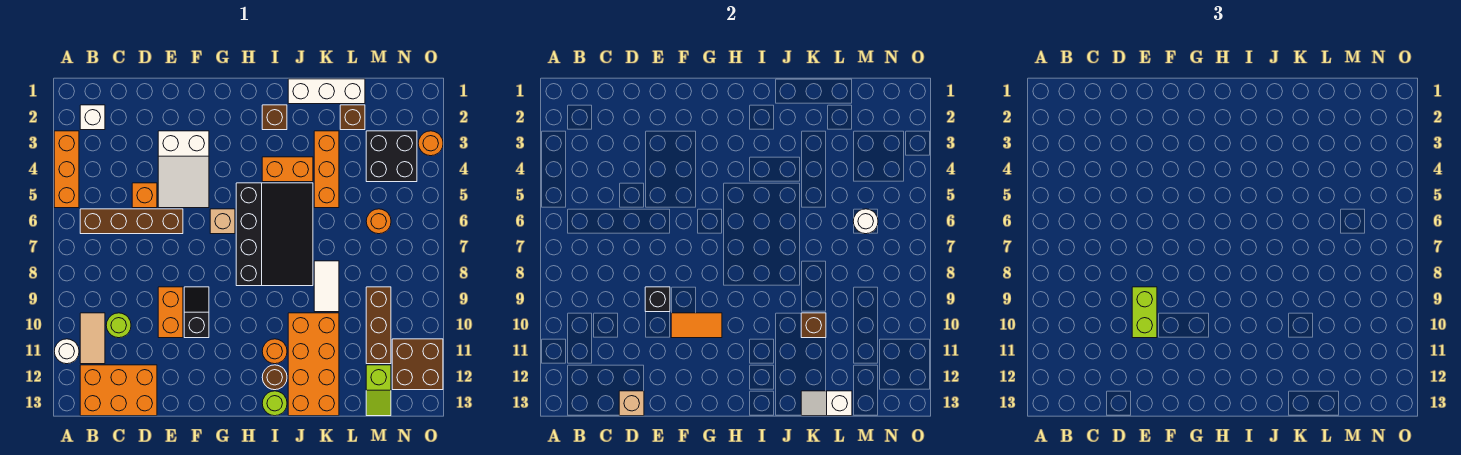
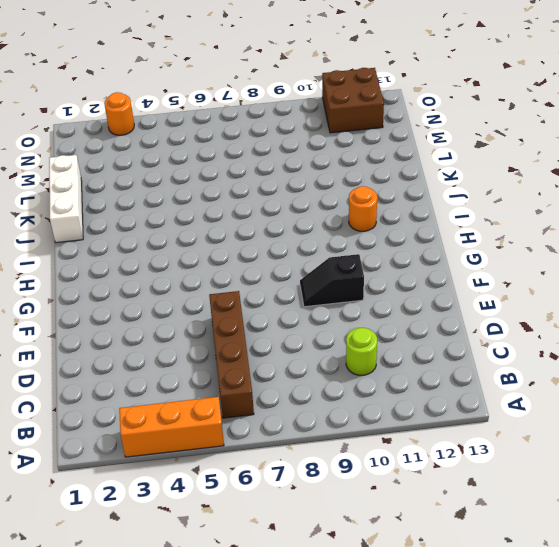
none -> white 1x1 round brick [54,339,79,364]
none -> white 1x1 brick [80,105,105,130]
none -> tan 1x2 tile [80,313,105,364]
none -> orange 2x3 brick [80,365,157,416]

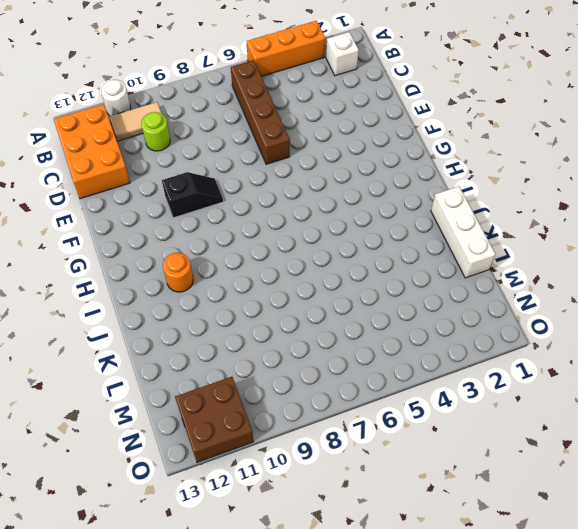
none -> orange 1x1 brick [132,183,157,208]
none -> white 2x3 slope [158,131,209,208]
none -> orange 1x2 brick [158,287,183,338]
none -> tan 1x1 brick [210,209,235,234]

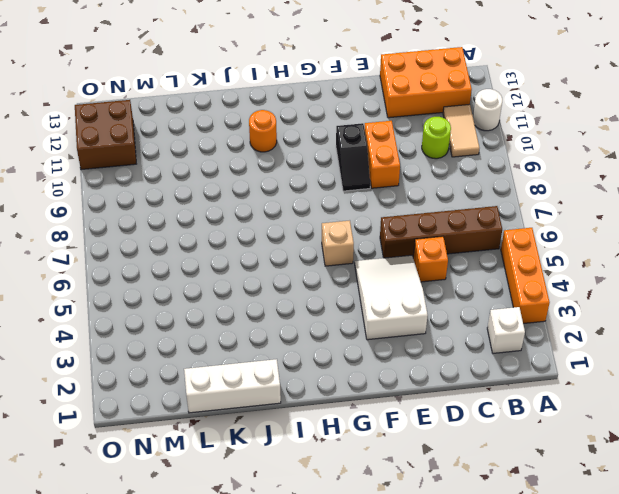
none -> black 3x4 slope [236,183,313,286]
none -> brown 1x1 brick [262,105,287,130]
none -> orange 1x2 brick [262,157,313,182]
none -> brown 1x1 round brick [262,365,287,390]

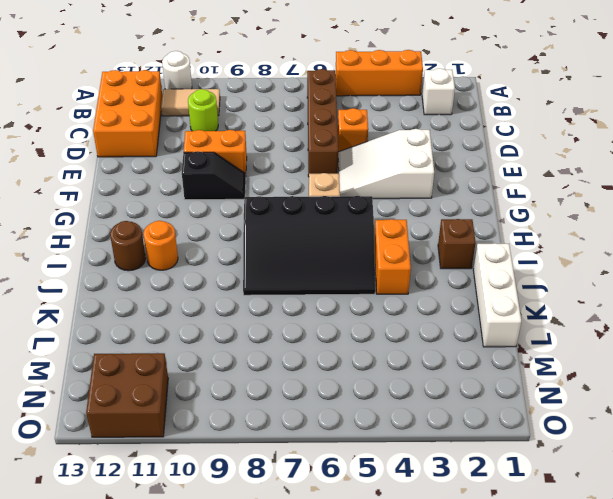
none -> lime 1x1 round brick [262,391,287,416]
none -> orange 2x4 brick [288,313,339,416]
none -> orange 1x3 brick [314,131,339,208]
none -> white 1x2 tile [314,261,339,312]

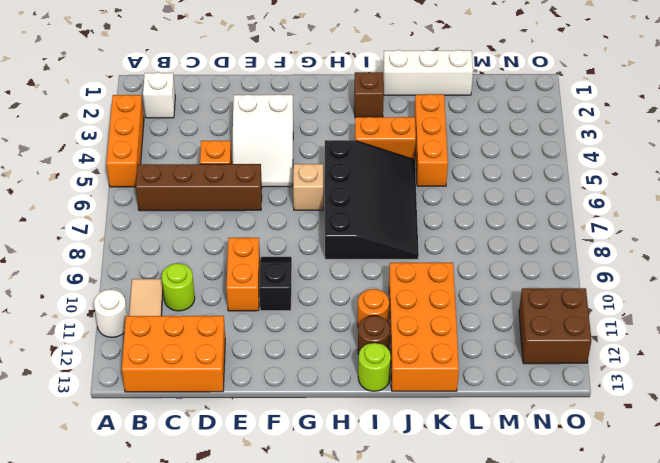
none -> white 1x2 tile [314,261,339,312]
none -> brown 1x1 brick [340,105,365,130]
none -> black 2x2 brick [366,131,417,182]
none -> orange 1x1 round brick [366,209,391,234]

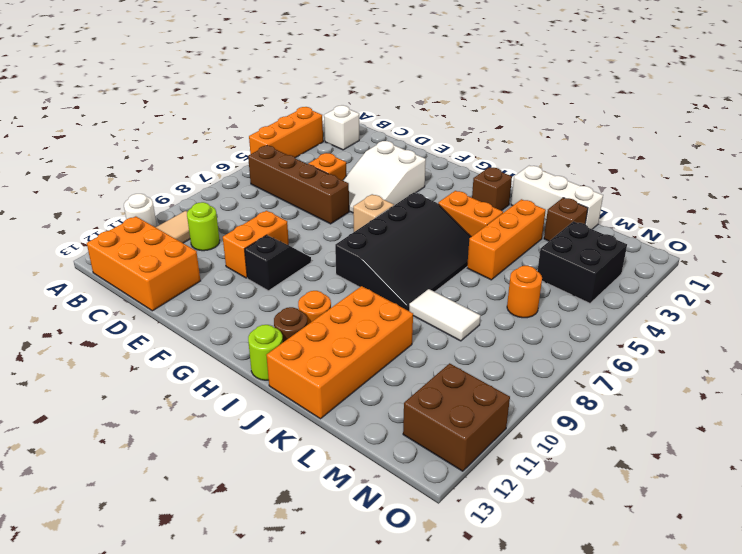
white 1x2 tile [409,289,480,341] -> white 1x2 tile turned to [314,261,339,312]
none -> brown 1x3 brick [366,287,391,364]
none -> lime 1x2 slope [366,365,391,416]
none -> orange 1x1 round brick [418,131,443,156]
none -> tan 1x1 brick [619,391,644,416]

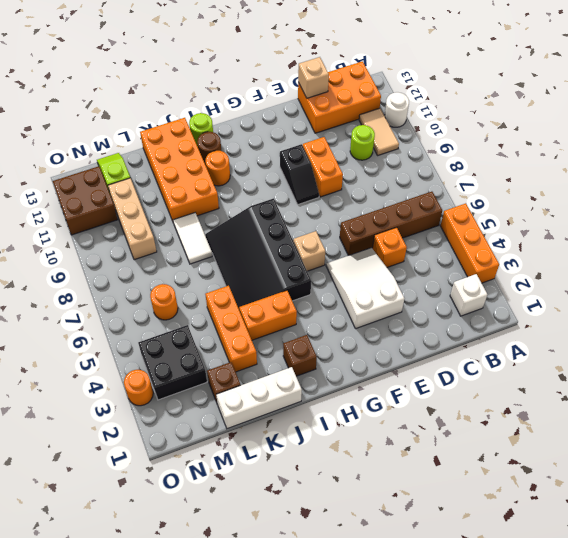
tan 1x3 brick [108,178,157,260] -> brown 1x3 brick [366,287,391,364]
none -> black 1x1 brick [645,287,670,312]
none -> orange 1x2 tile [671,313,722,338]
none -> brown 1x1 brick [801,313,826,338]
none -> white 1x2 slope [801,391,852,416]

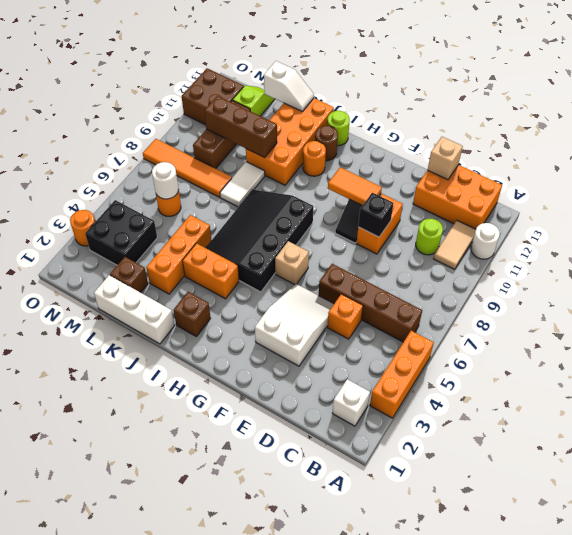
brown 1x3 brick [204,96,277,158] -> brown 1x1 brick [801,313,826,338]
orange 1x4 tile [143,139,232,197] -> none
none -> lime 1x2 brick [1132,287,1157,338]

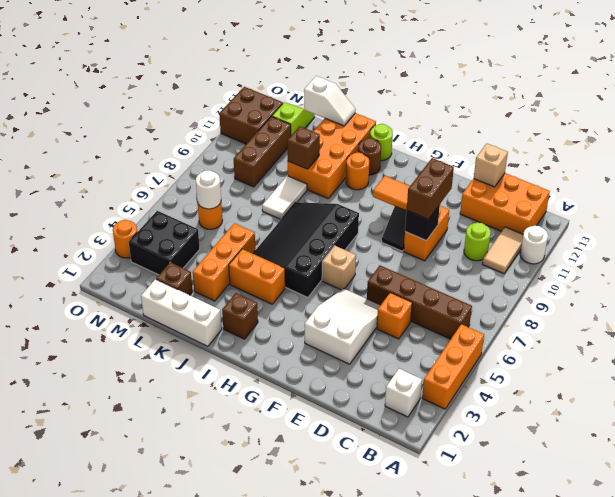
brown 1x2 brick [407,158,454,219] -> lime 1x2 brick [1132,287,1157,338]

